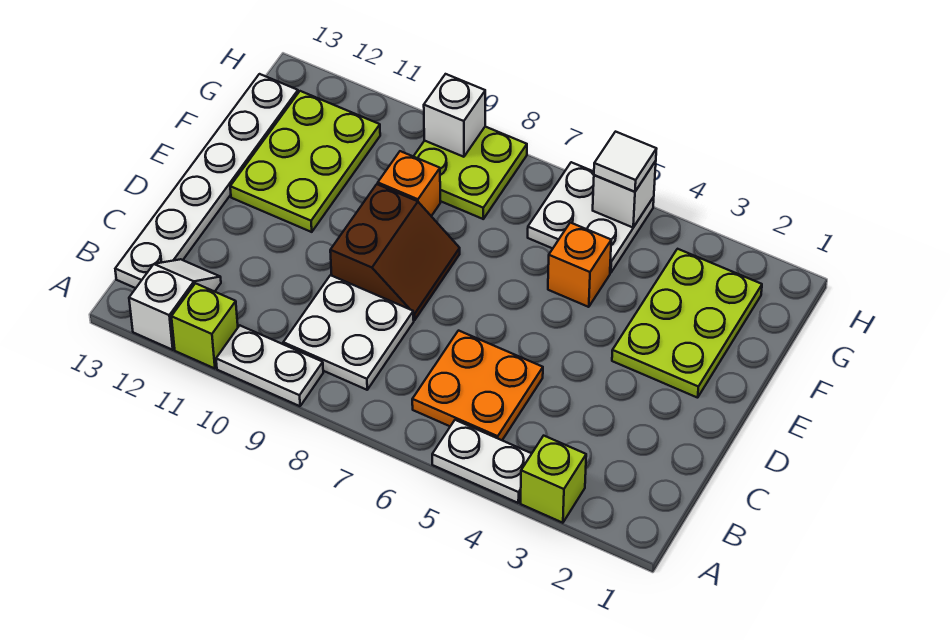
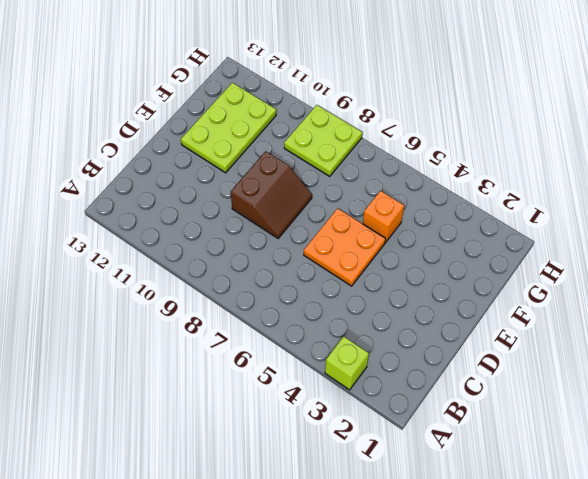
orange 2x2 plate [304,208,386,286] -> orange 2x2 plate moved to [412,331,543,440]
none -> white 1x2 plate [432,420,532,503]
none -> white 1x2 plate [216,326,323,406]
none -> lime 1x1 brick [171,283,238,369]

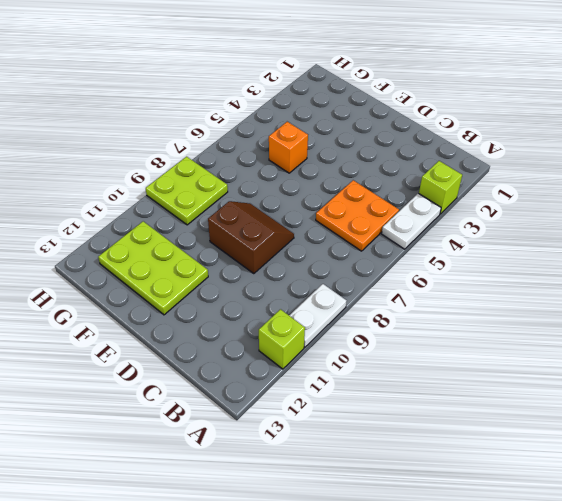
none -> white 1x2 slope [129,259,221,350]
none -> white 2x2 plate [283,275,414,390]
none -> white 1x6 plate [115,74,298,288]

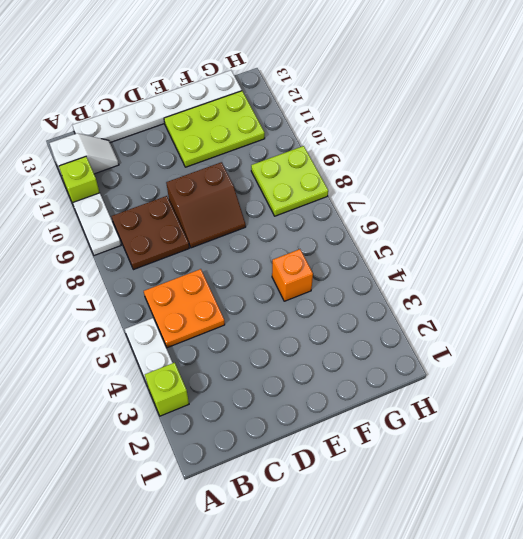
brown 2x2 plate [112,196,189,270] -> white 2x2 plate [283,275,414,390]
none -> lime 2x3 plate [612,249,762,398]
none -> orange 1x1 brick [378,151,440,216]
none -> white 2x2 plate [528,162,654,273]

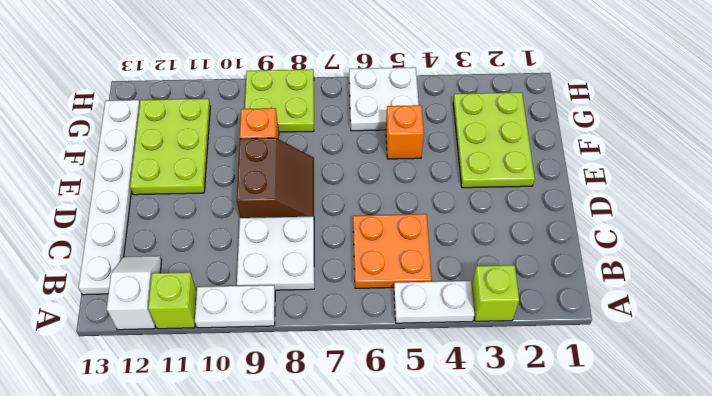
none -> white 1x1 brick [593,161,656,227]
none -> white 1x1 brick [424,74,485,157]
none -> white 1x1 tile [594,132,656,192]

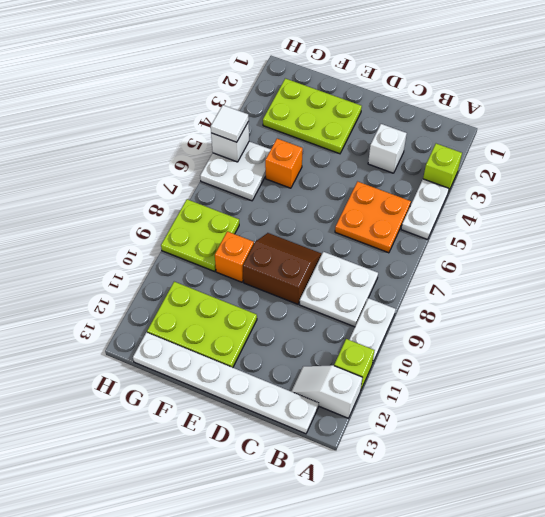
white 1x1 brick [368,124,407,173] -> white 1x1 brick moved to [424,74,485,157]

